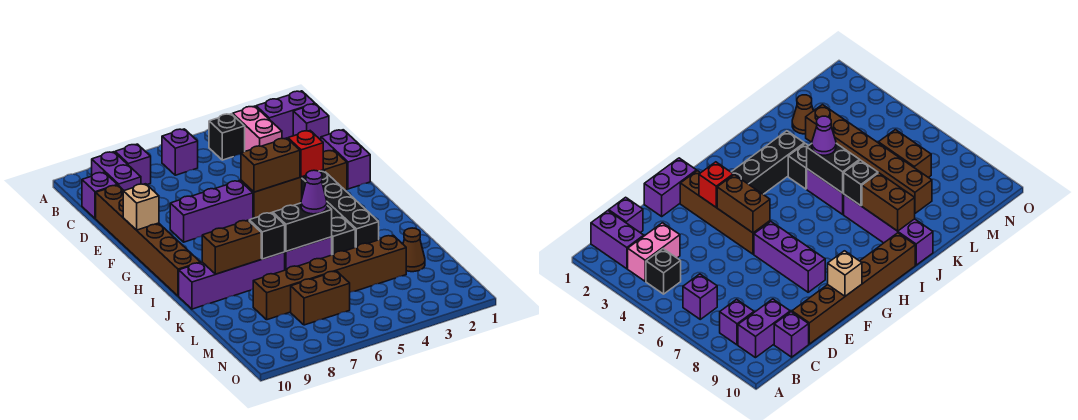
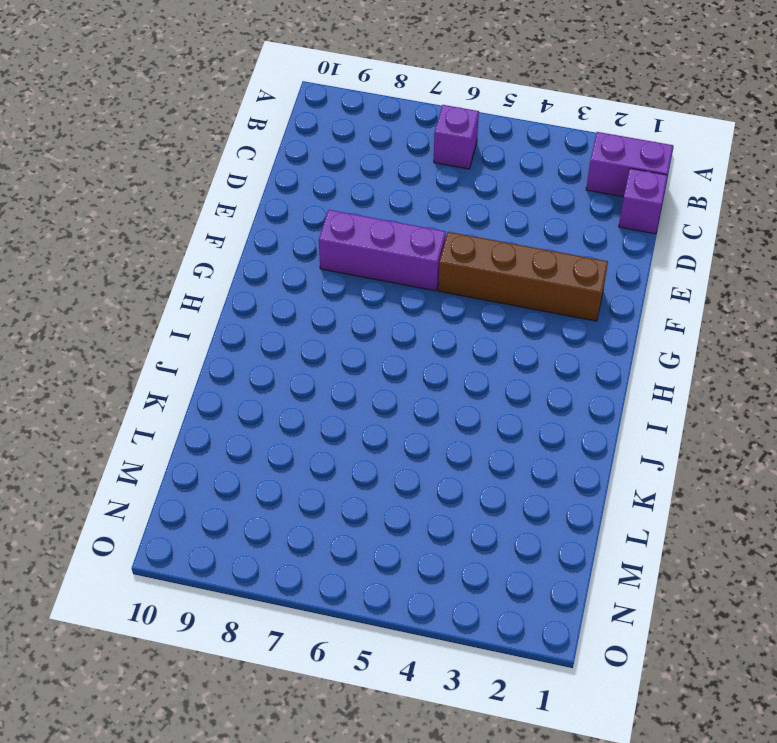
none -> pink 1x2 brick [233,106,282,151]
none -> black 1x1 brick [209,114,245,160]
none -> purple 1x1 brick [115,144,151,184]

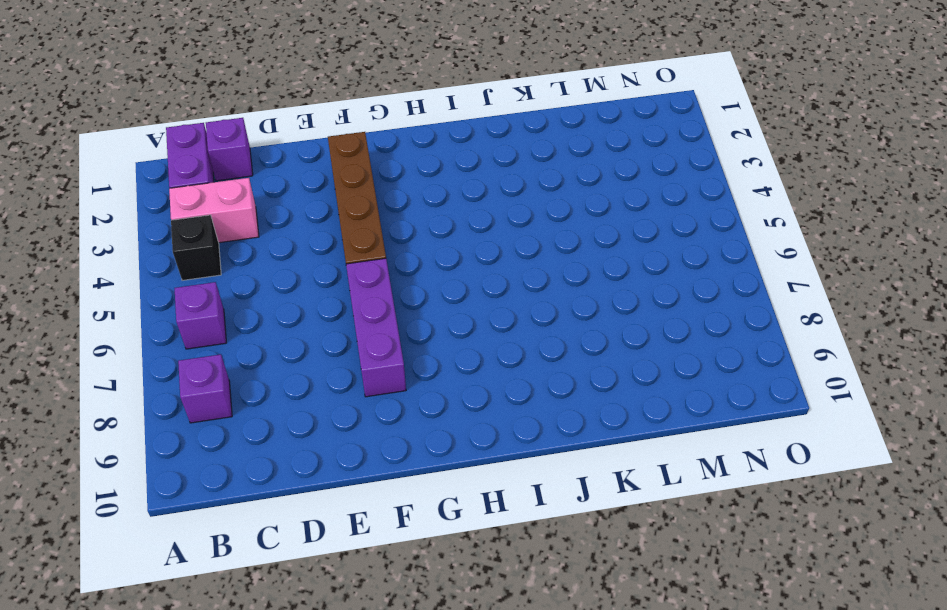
none -> purple 1x2 brick [92,152,141,191]
none -> purple 1x1 brick [82,172,117,219]
none -> brown 1x6 brick [96,185,200,296]

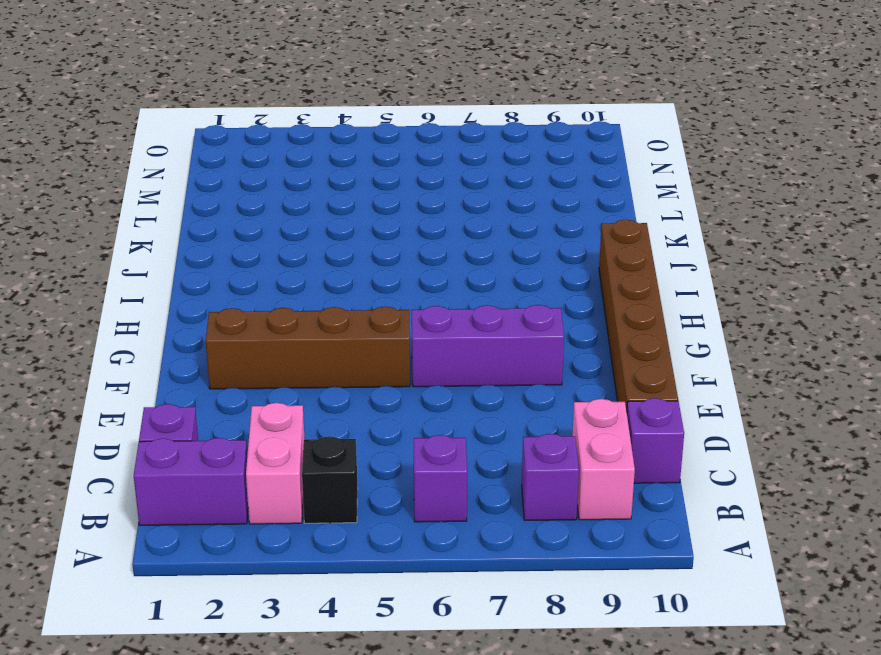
pink 1x2 brick [572,399,635,520] -> purple 1x2 brick [92,152,141,191]
none -> purple 1x2 brick [321,130,370,189]
none -> black 1x4 brick [302,171,379,247]
none -> black 1x1 brick [332,217,355,255]

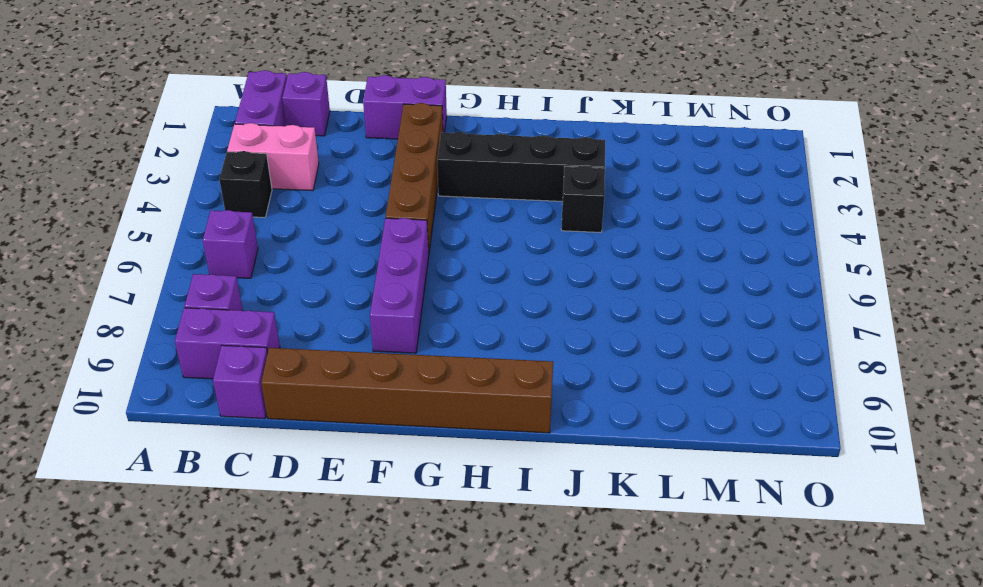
none -> purple 1x2 brick [285,237,332,270]
none -> purple 1x4 brick [179,252,285,309]
none -> brown 1x1 cone [403,228,425,272]

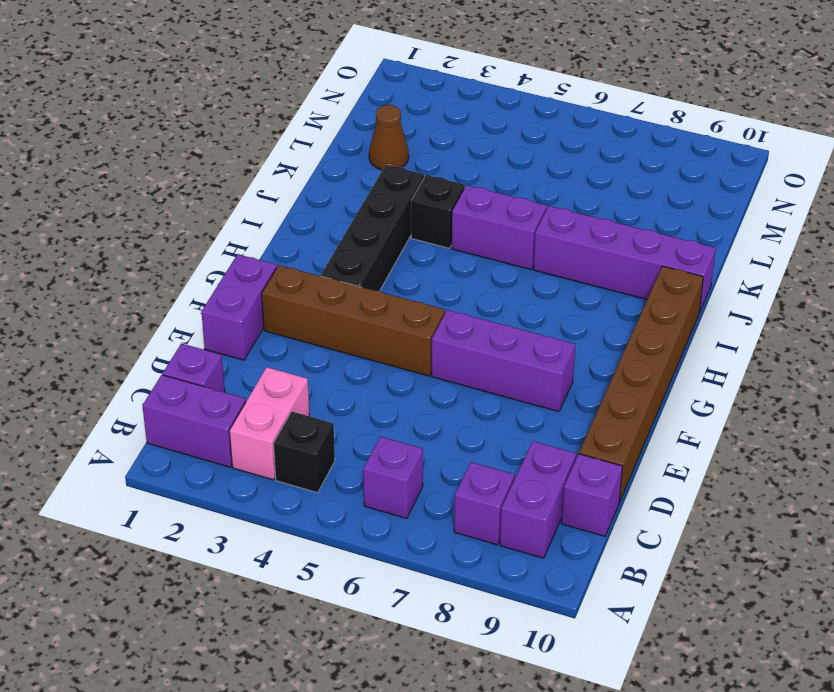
none -> brown 1x6 brick [253,235,406,320]
none -> brown 1x2 brick [291,271,350,325]
none -> red 1x1 brick [288,131,323,177]

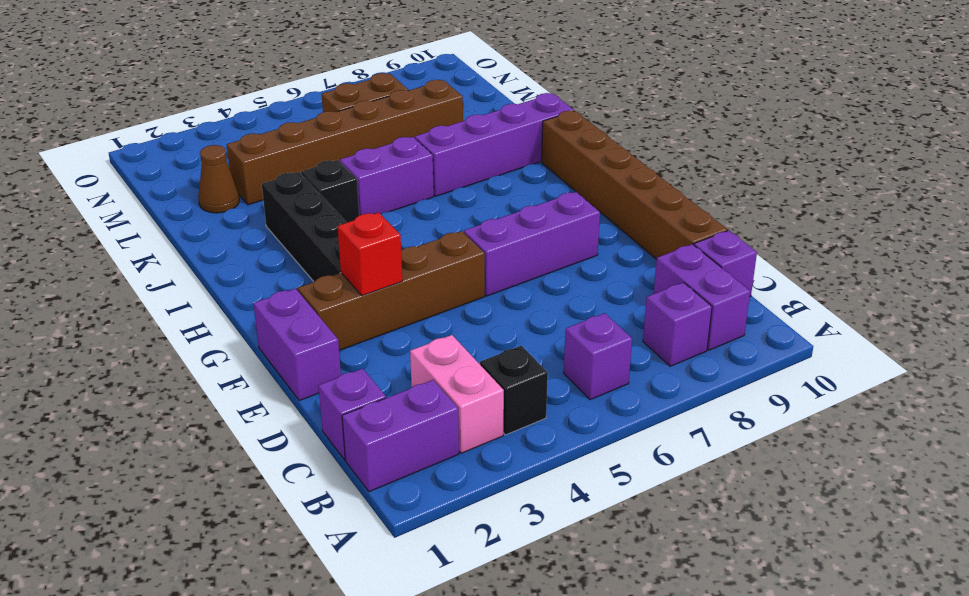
none -> brown 1x2 brick [241,138,300,192]
none -> tan 1x1 brick [123,184,159,230]
none -> black 1x2 brick [273,203,332,251]

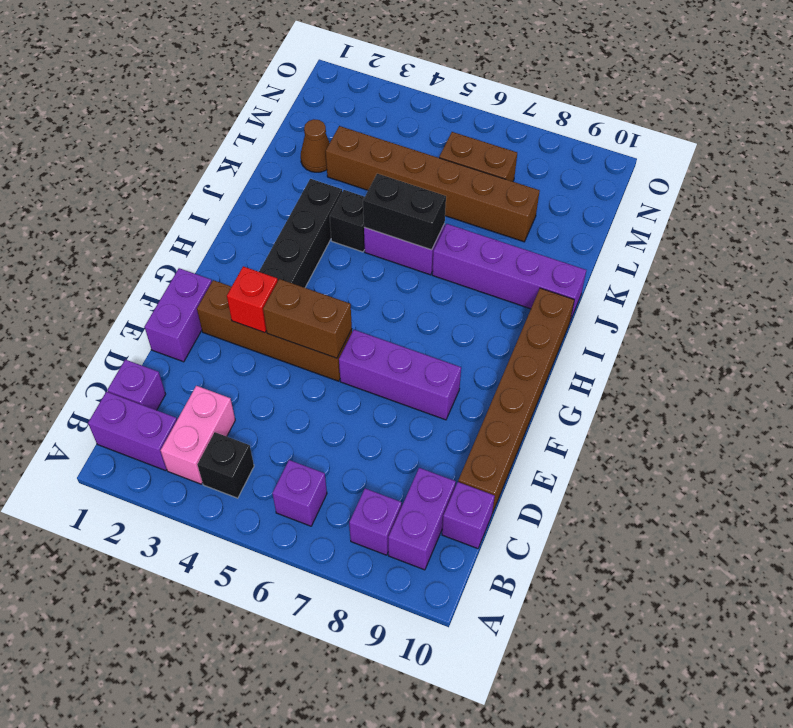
none -> tan 1x1 brick [123,184,159,230]
none -> black 1x1 brick [249,213,285,259]
none -> brown 1x2 brick [202,220,261,274]

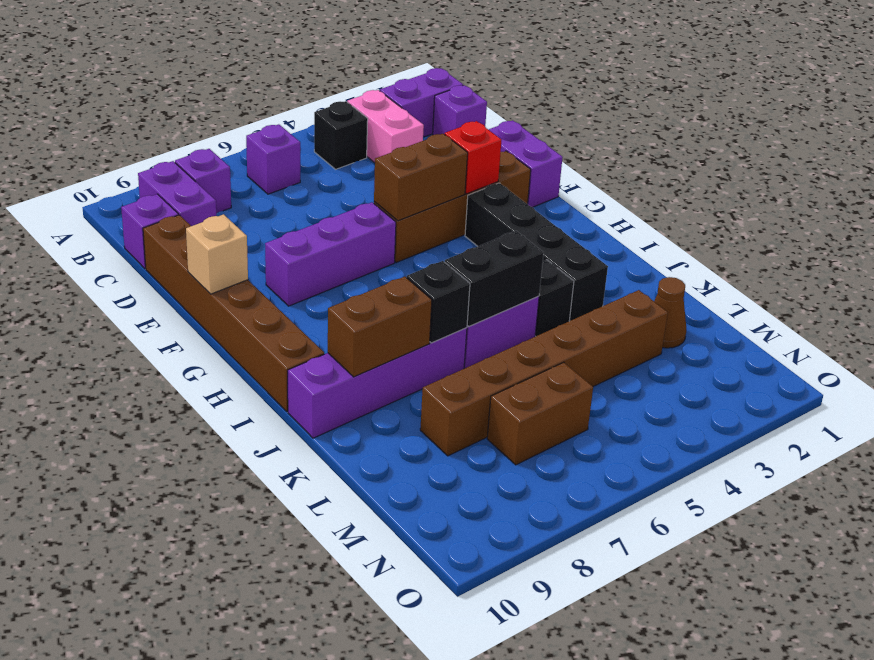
none -> purple 1x1 cone [301,170,327,214]

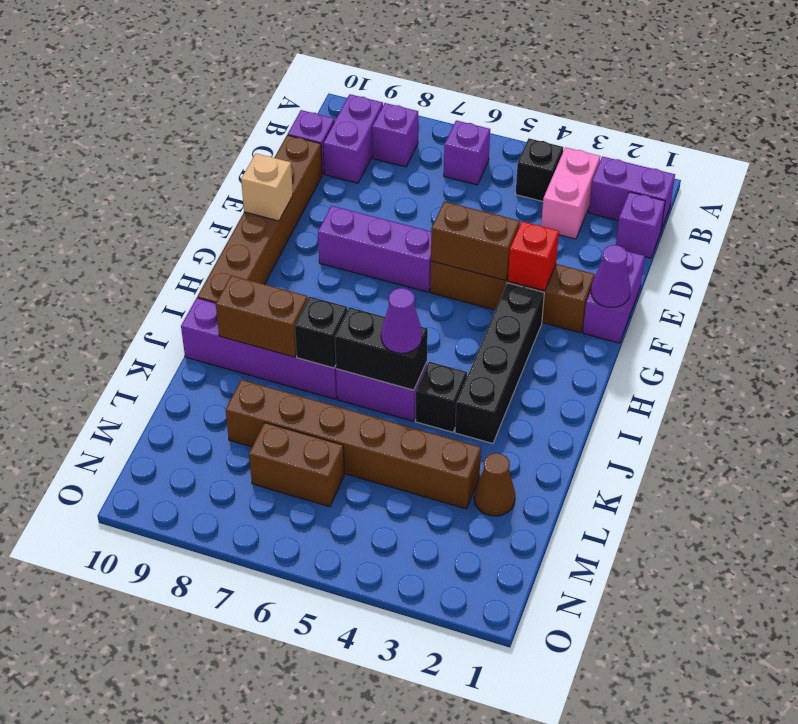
purple 1x1 cone [591,245,631,307] -> none

